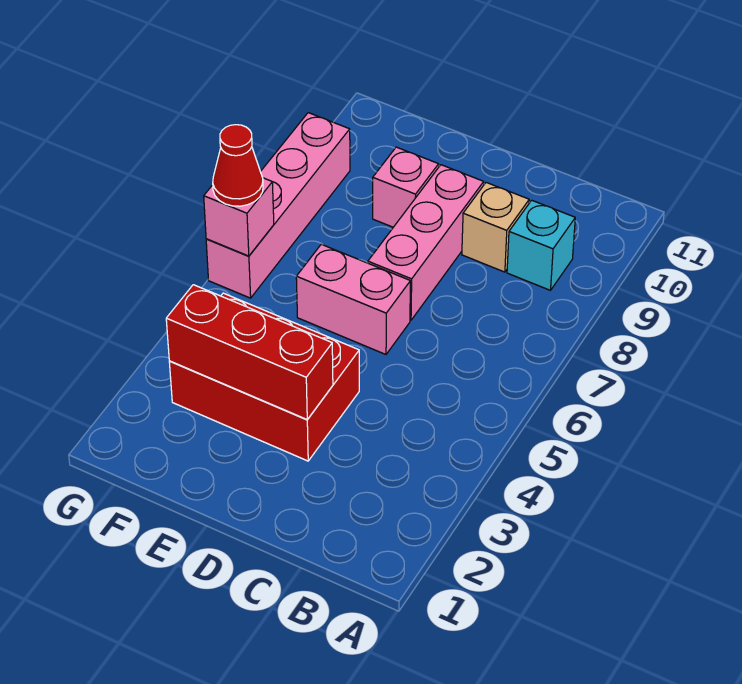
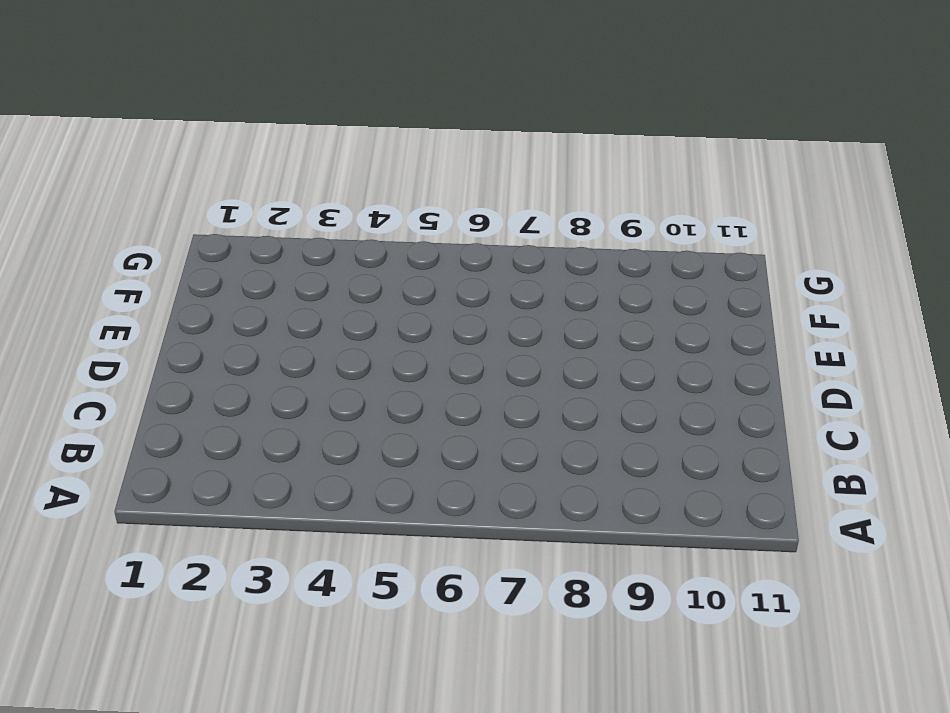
none -> cyan 1x1 brick [507,200,575,290]
none -> tan 1x1 brick [462,183,529,272]

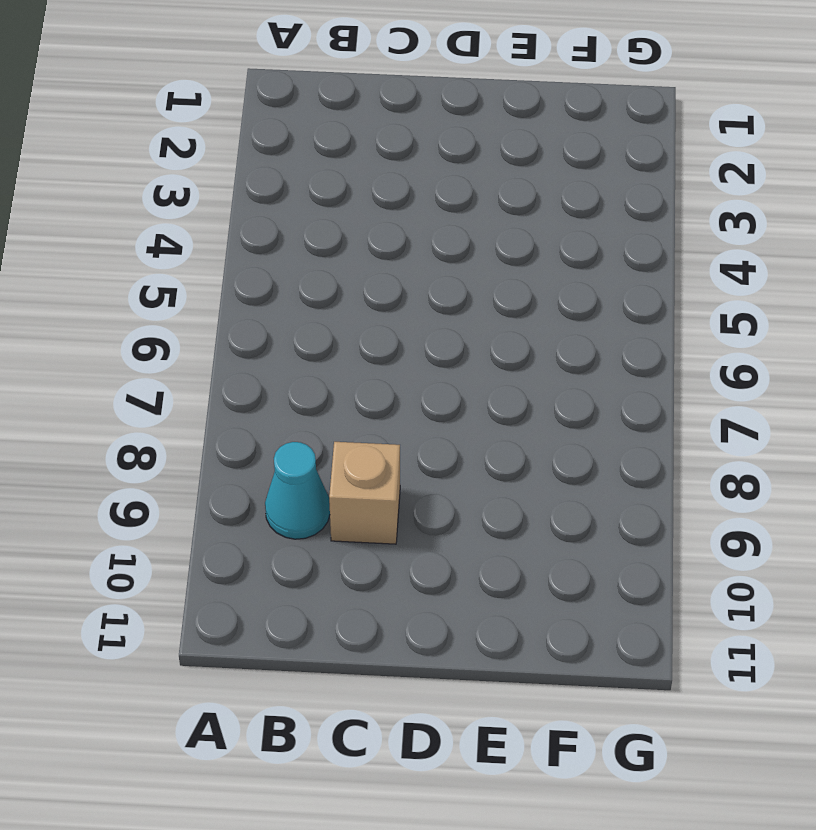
cyan 1x1 cone [265,442,330,539] -> cyan 1x1 brick [507,200,575,290]
none -> red 2x3 brick [169,293,359,461]
none -> pink 1x2 brick [296,244,410,354]

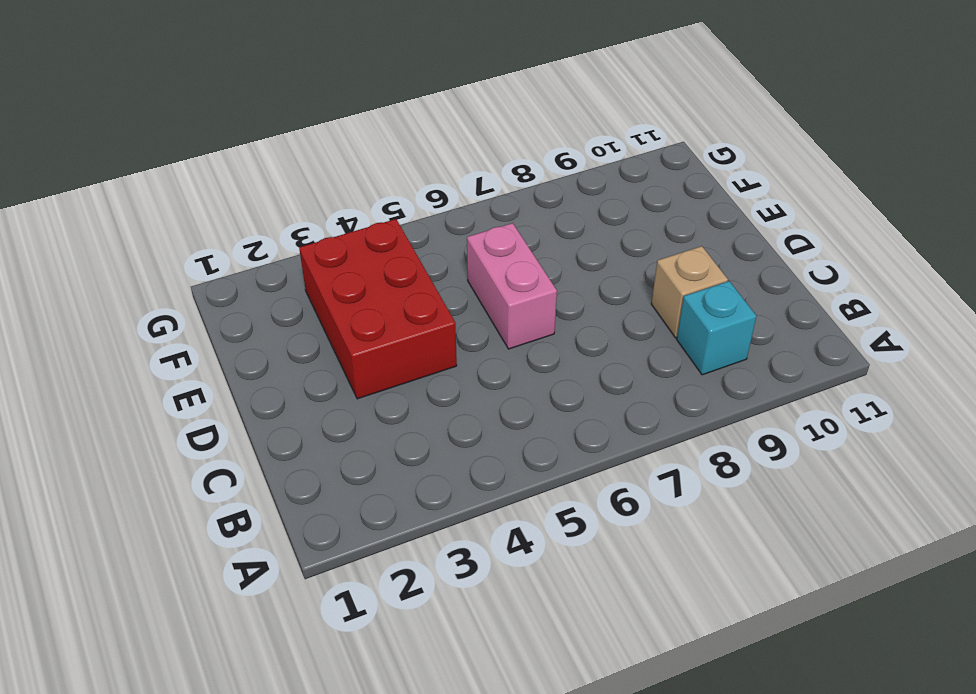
none -> pink 1x3 brick [368,165,484,320]
none -> pink 1x1 brick [373,147,439,227]

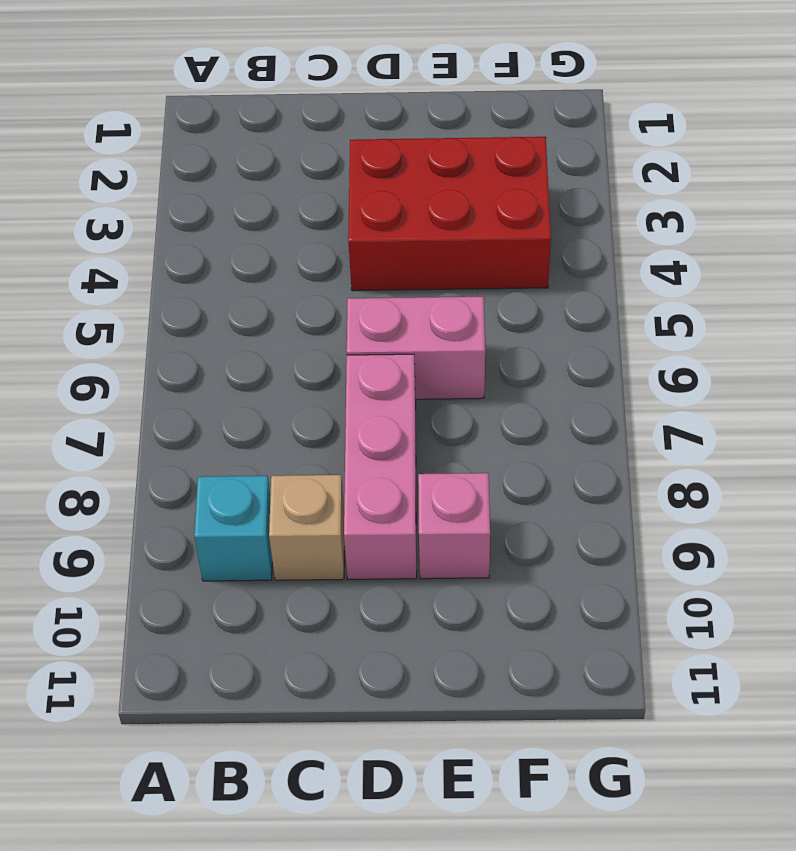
none -> pink 1x4 brick [206,113,350,298]
none -> red 1x3 brick [166,285,333,419]

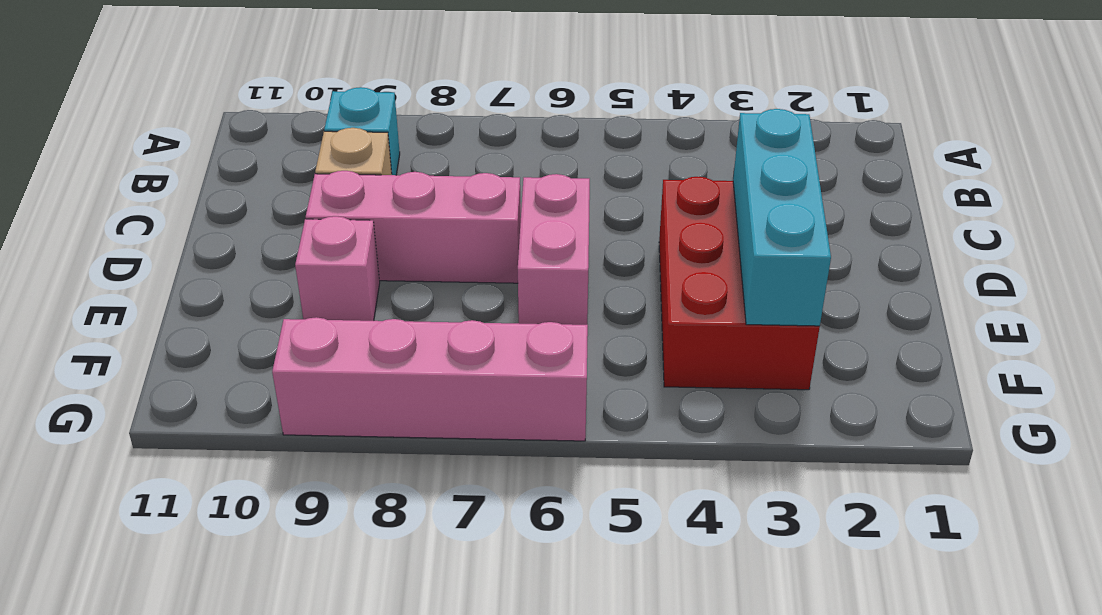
cyan 1x3 brick [733,109,831,326] -> red 1x3 brick [166,285,333,419]
none -> pink 1x1 brick [204,178,274,256]
none -> red 1x1 cone [213,125,263,206]

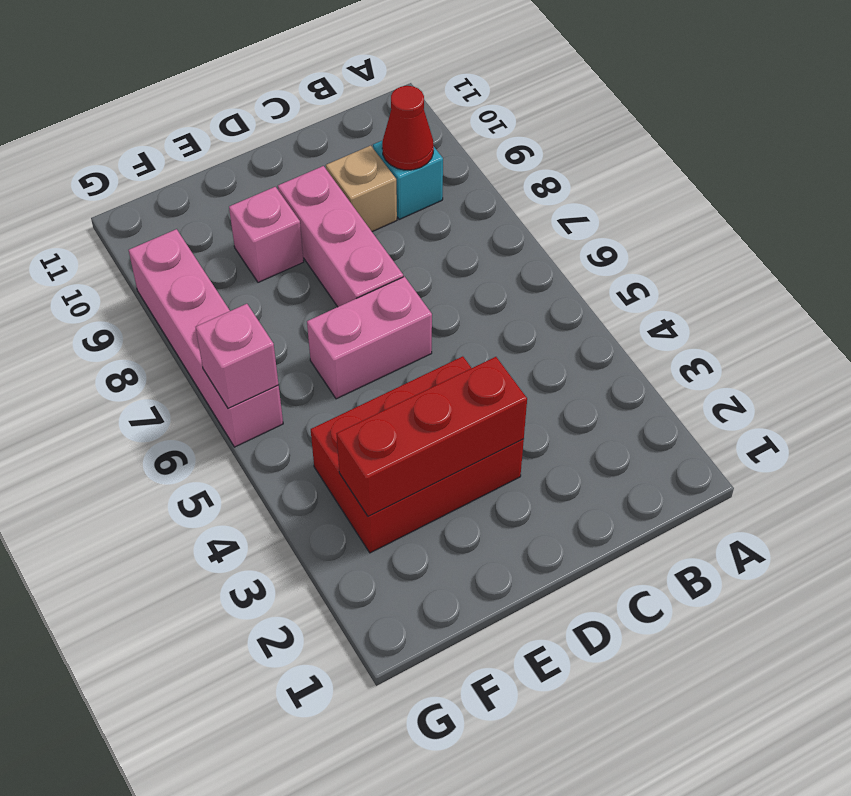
red 1x1 cone [382,86,434,170] -> red 1x1 cone moved to [213,125,263,206]

